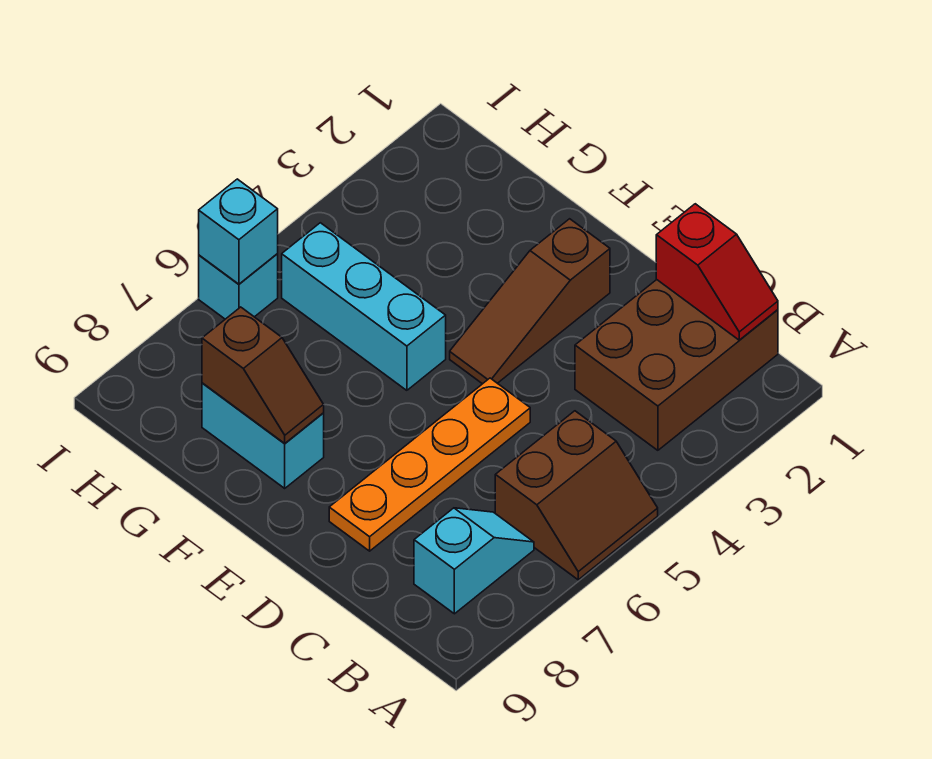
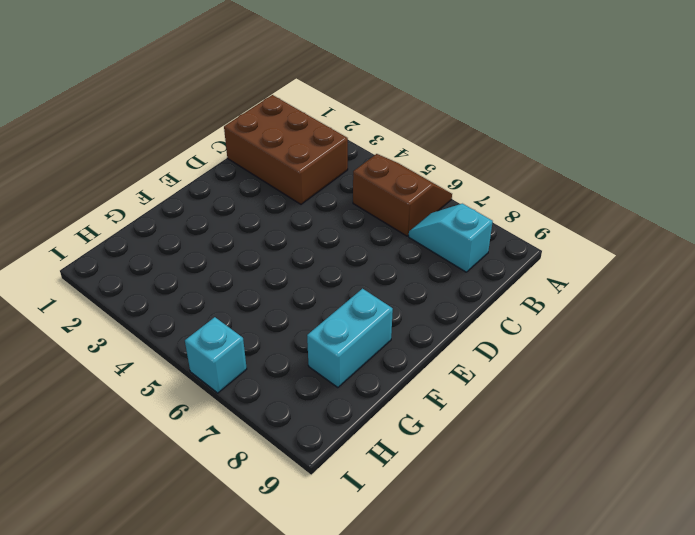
none -> orange 1x4 plate [329,378,530,551]
none -> brown 1x3 slope [450,219,610,384]

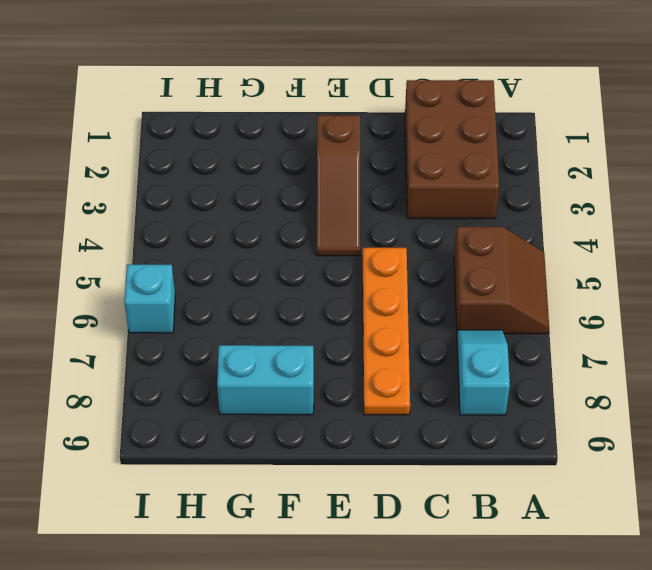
none -> cyan 1x3 brick [282,223,446,390]
none -> red 1x2 slope [656,204,778,340]

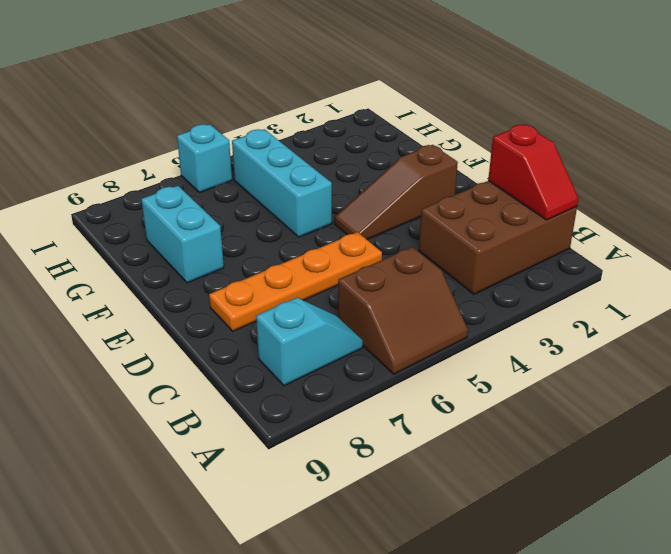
none -> brown 1x2 slope [202,307,324,444]
none -> cyan 1x1 brick [199,179,278,284]

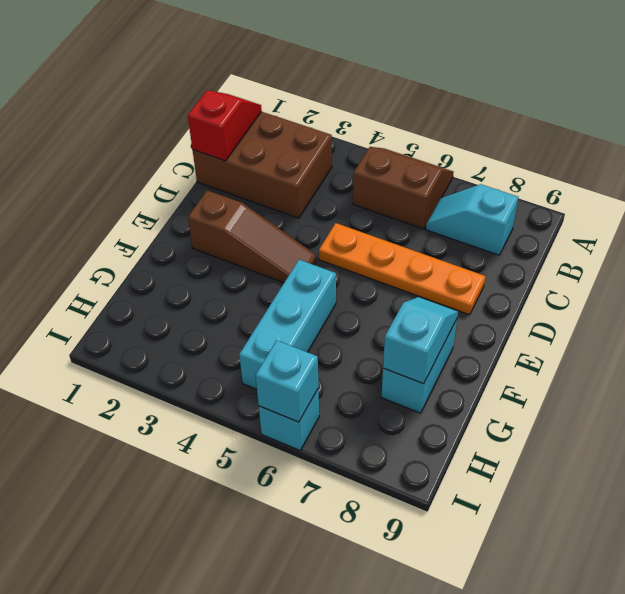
cyan 1x2 slope [383,297,458,384] -> brown 1x2 slope [202,307,324,444]

